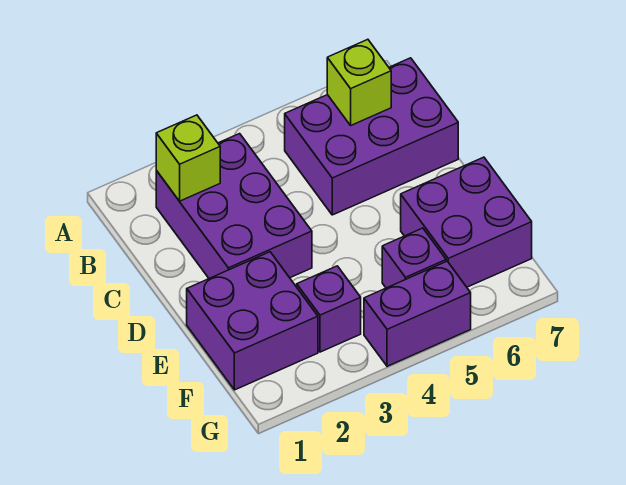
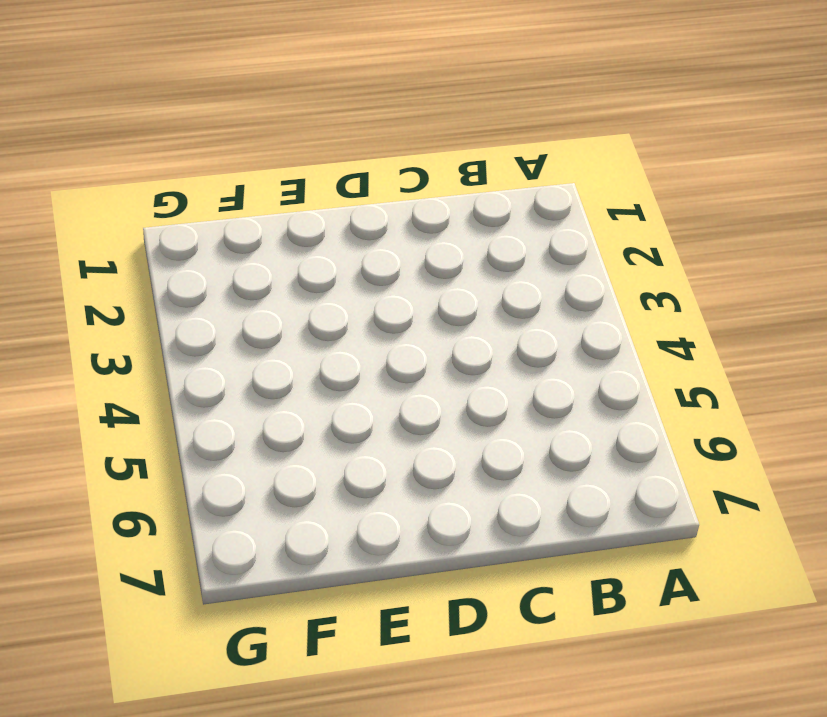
none -> purple 2x3 brick [156,134,312,278]
none -> purple 2x3 brick [285,58,458,215]

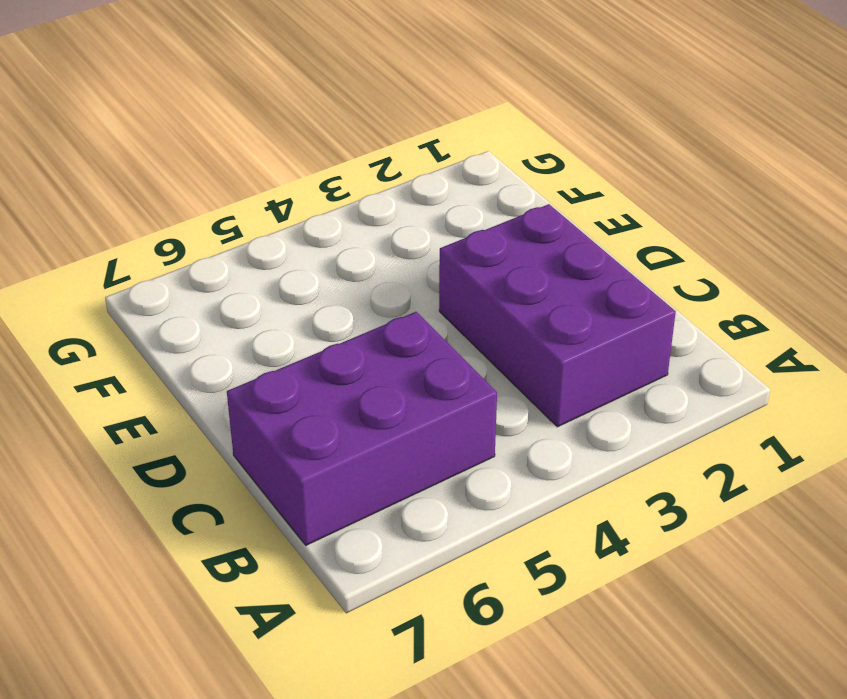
none -> purple 2x2 brick [187,252,318,390]
none -> purple 2x2 brick [401,157,532,287]

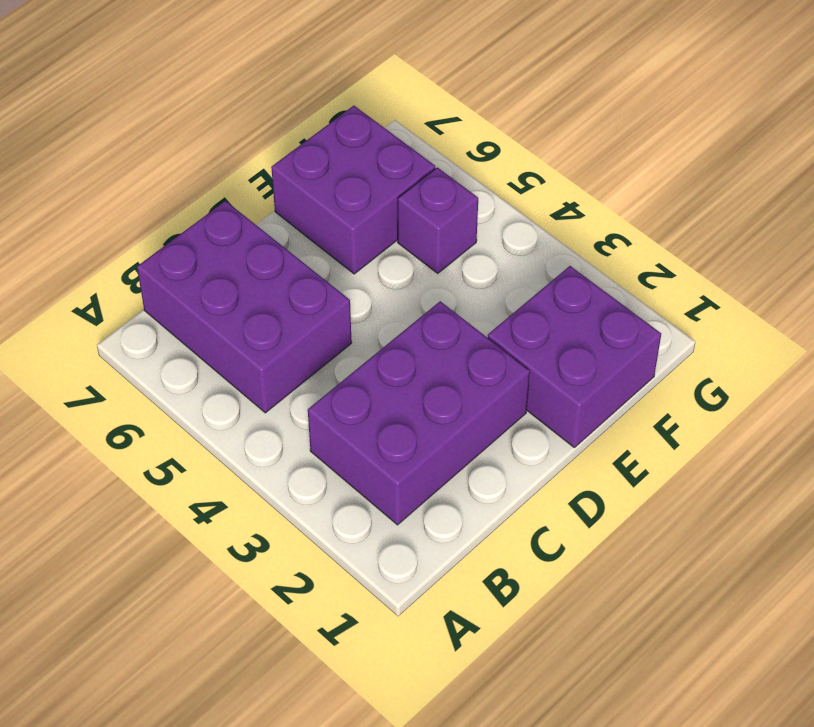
none -> purple 1x1 brick [297,266,361,352]
none -> purple 1x2 brick [364,261,471,366]

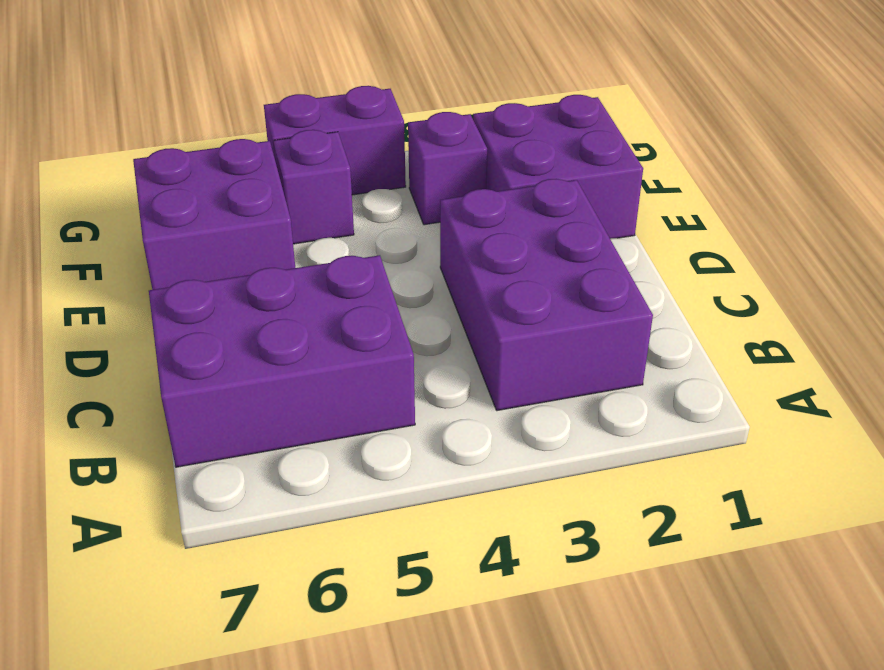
none -> lime 1x1 brick [156,115,220,201]
none -> lime 1x1 brick [327,39,391,125]

